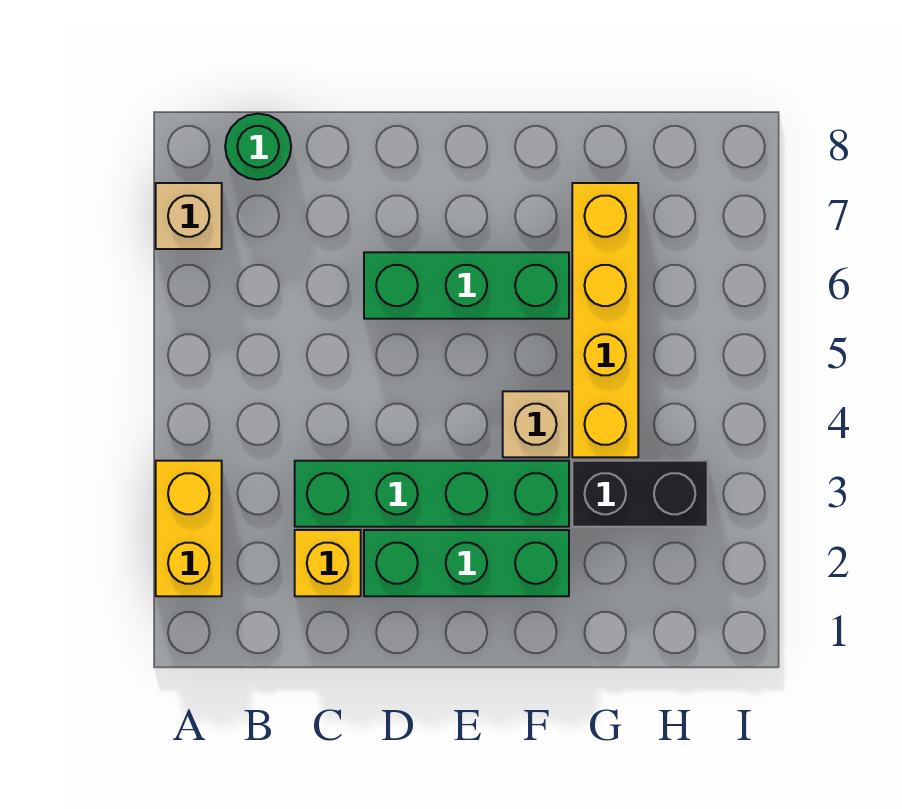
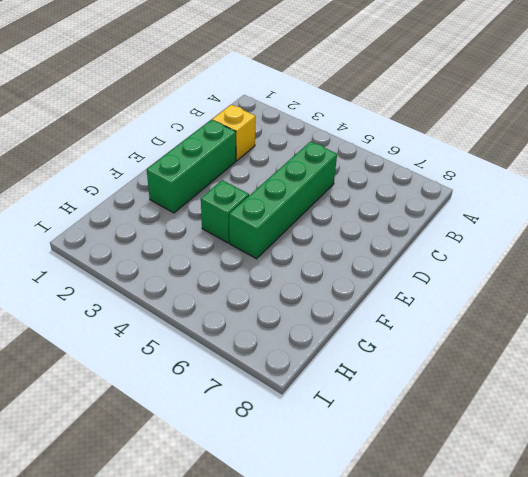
green 1x4 brick [229,142,337,259] -> green 1x4 brick moved to [295,461,569,527]
green 1x1 brick [201,180,249,243] -> tan 1x1 brick [503,391,569,457]
none -> yellow 1x2 brick [156,461,222,596]
none -> tan 1x1 brick [156,183,222,249]

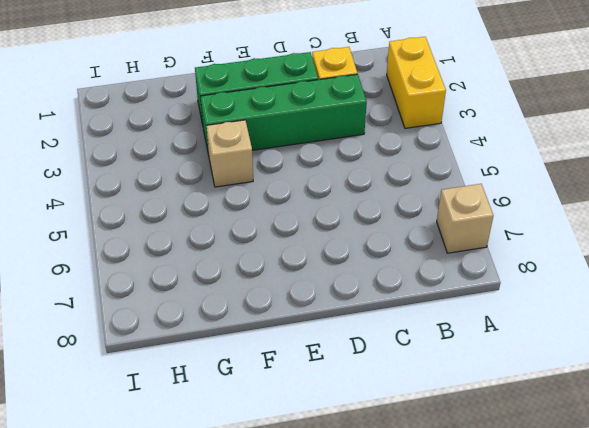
none -> green 1x1 round brick [225,114,291,180]
none -> green 1x3 brick [364,252,569,319]

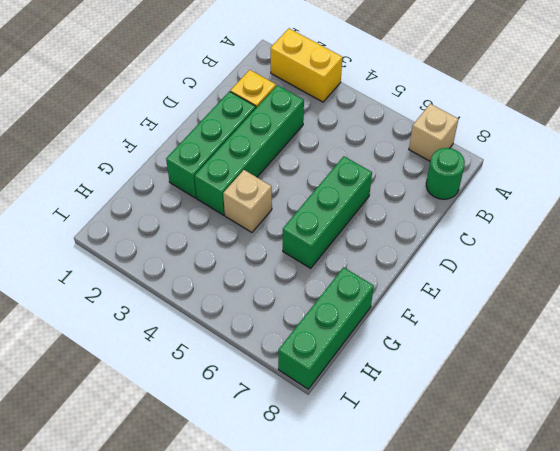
green 1x3 brick [278,267,374,389] -> none
none -> black 1x2 brick [572,461,708,527]
none -> yellow 1x4 brick [572,183,638,457]

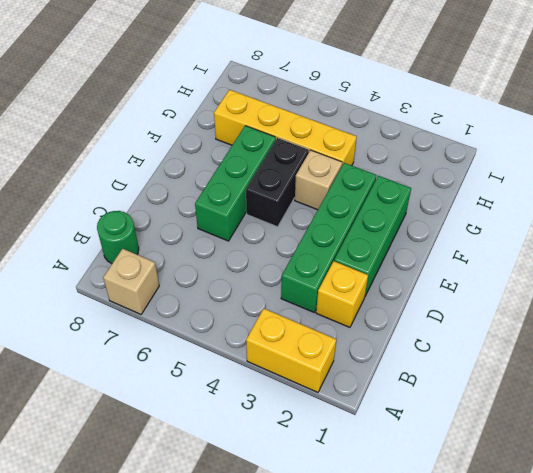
black 1x2 brick [246,138,309,227] -> black 1x2 brick moved to [572,461,708,527]

